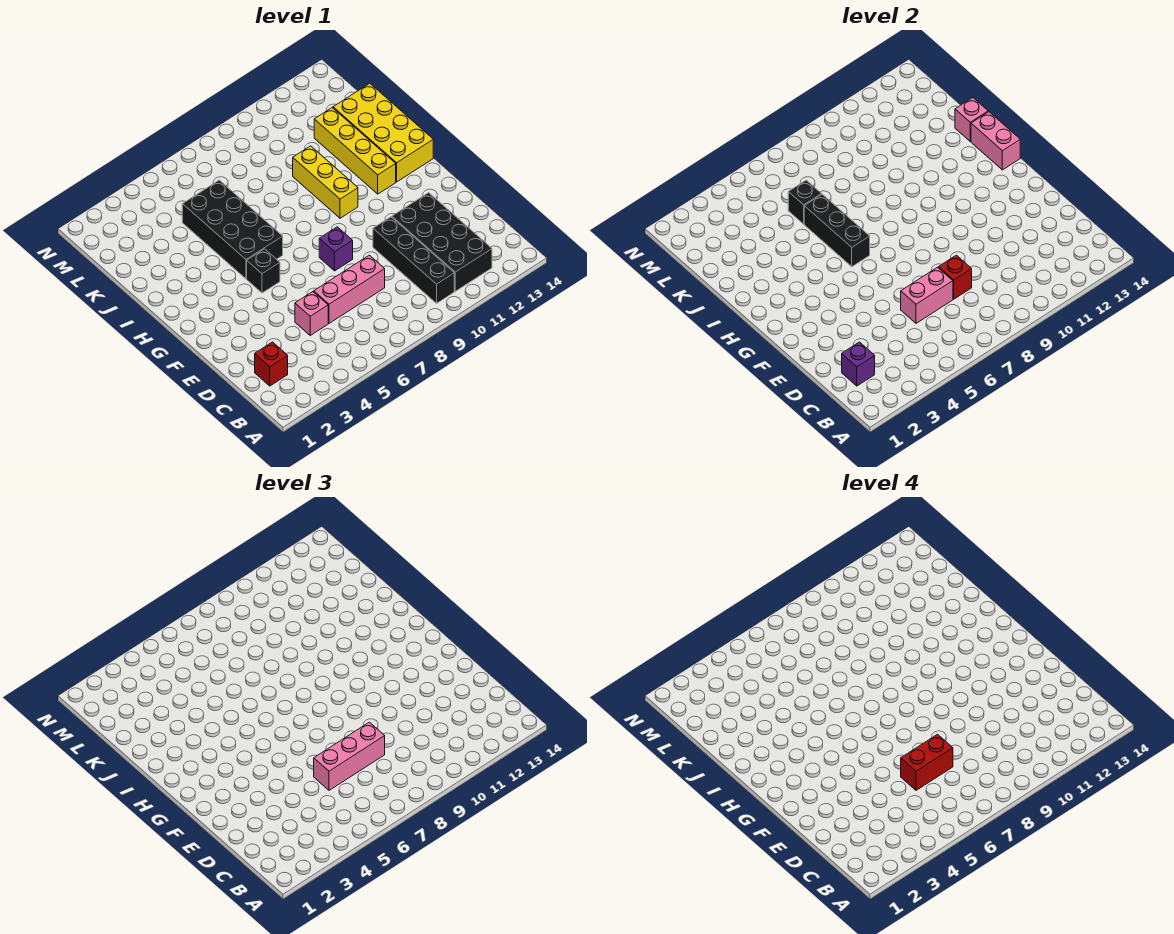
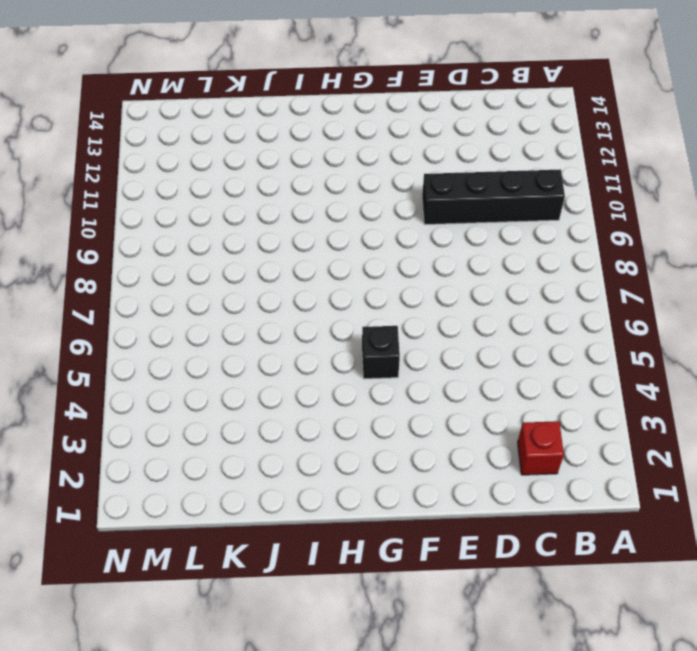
none -> black 2x4 brick [392,193,492,291]
none -> pink 1x1 brick [295,292,328,335]
none -> pink 1x3 brick [314,255,385,323]

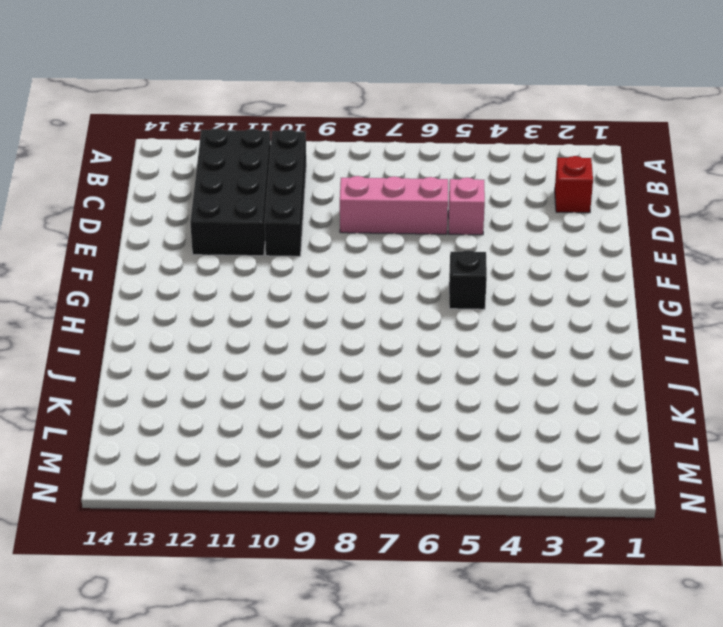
none -> purple 1x1 brick [319,227,353,271]
none -> black 2x4 brick [182,180,283,279]
none -> yellow 1x3 brick [293,146,358,218]

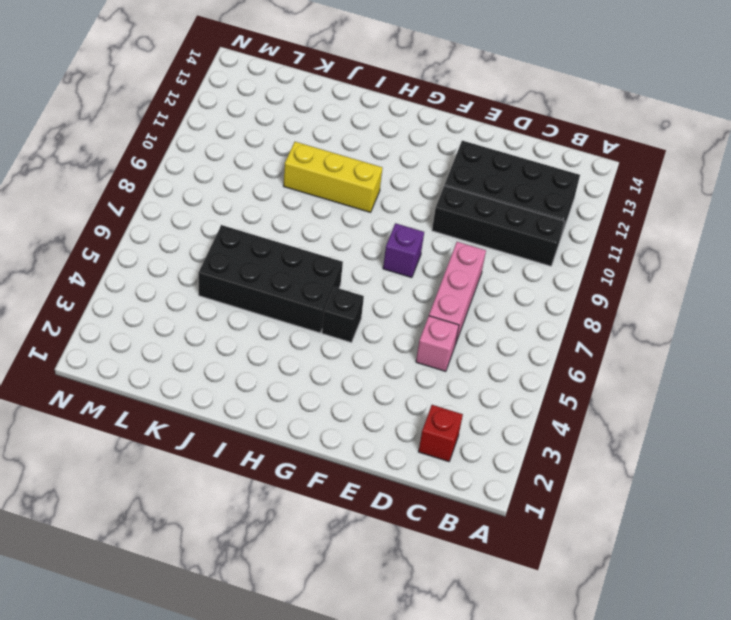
none -> yellow 1x4 brick [314,108,396,194]
none -> yellow 2x4 brick [333,83,433,182]
none -> purple 1x1 brick [842,342,875,386]

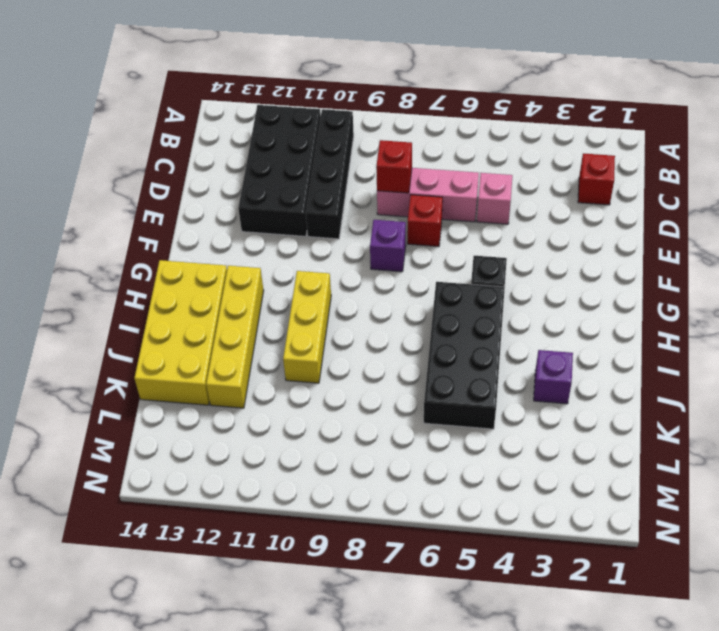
red 1x1 brick [407,195,443,246] -> none
purple 1x1 brick [534,350,573,404] -> purple 1x1 brick moved to [842,342,875,386]
none -> pink 1x2 brick [901,267,953,323]
none -> black 1x3 brick [804,194,870,267]
none -> pink 1x2 brick [971,112,1020,170]

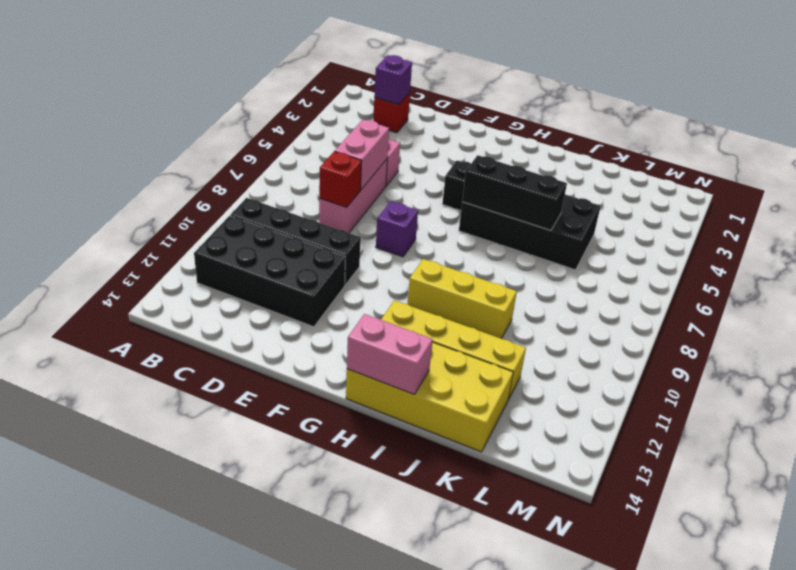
none -> pink 1x1 brick [955,98,988,141]
none -> black 1x1 brick [788,180,822,224]
none -> pink 1x3 brick [314,722,385,790]

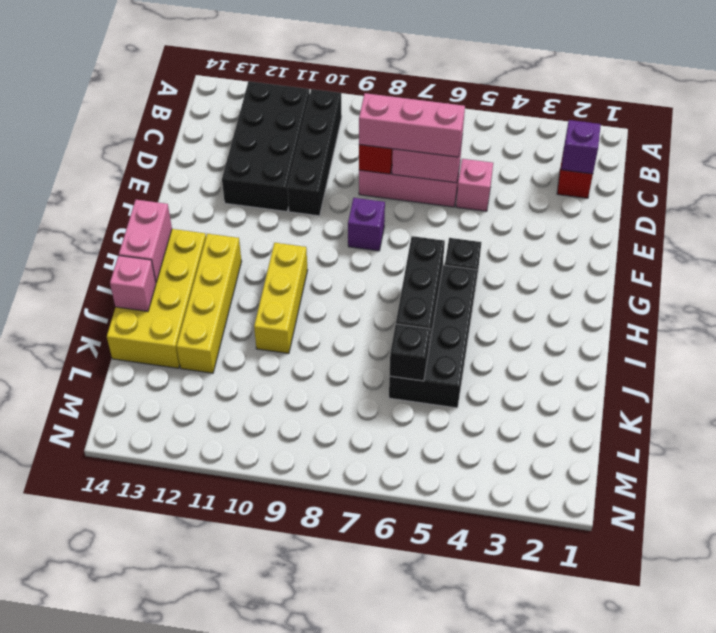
none -> red 1x2 brick [901,734,953,790]

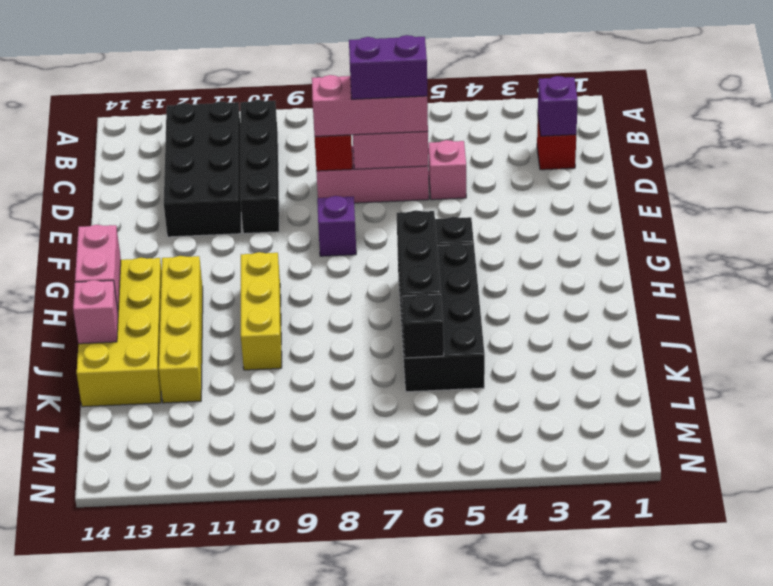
purple 1x2 brick [349,35,427,99] -> red 1x2 brick [901,734,953,790]

